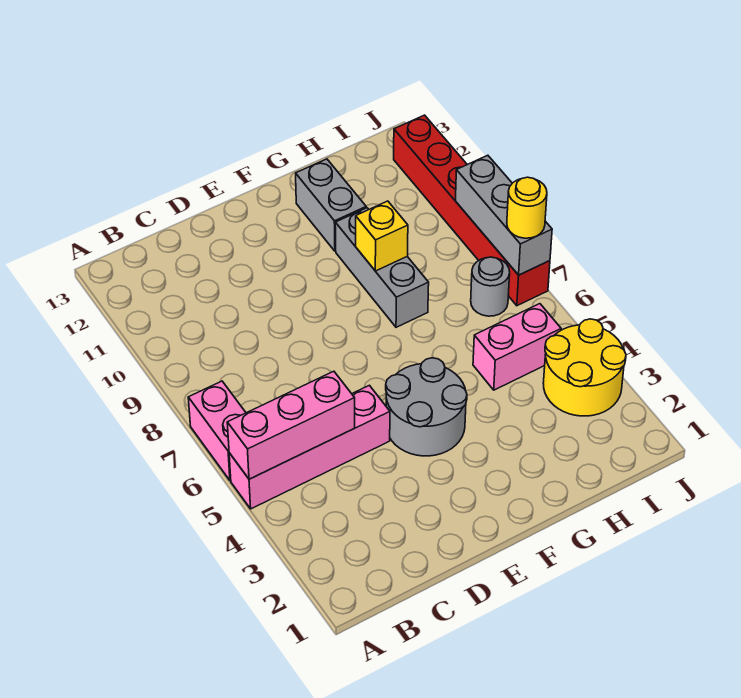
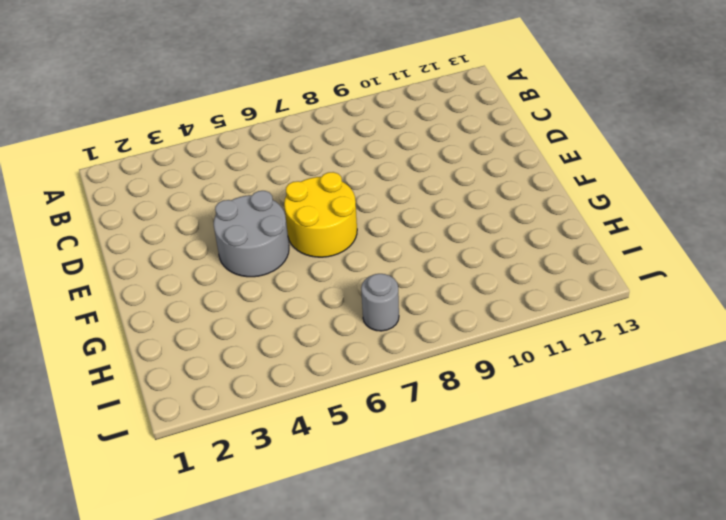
yellow 2x2 round brick [284,172,357,257] -> yellow 2x2 round brick moved to [543,319,626,416]
none -> pink 1x4 brick [229,385,390,509]
none -> pink 1x2 brick [188,381,246,481]
none -> grey 1x3 brick [335,208,429,327]

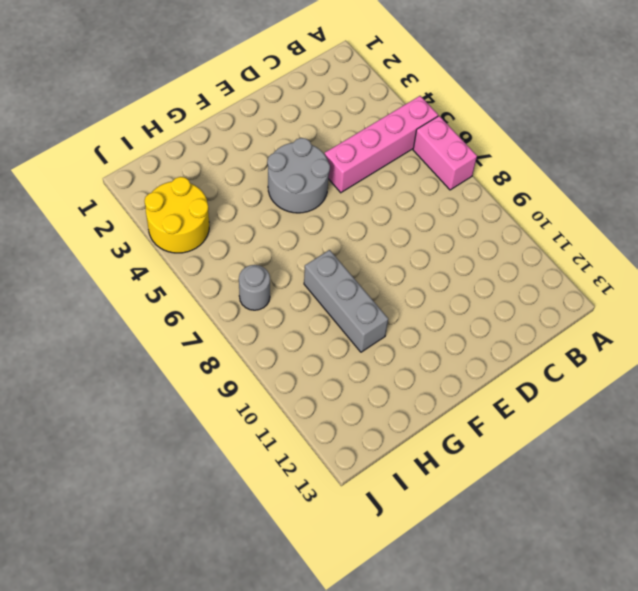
none -> grey 1x2 brick [296,159,366,251]
none -> pink 1x2 brick [473,304,561,390]
none -> red 1x6 brick [394,115,550,306]

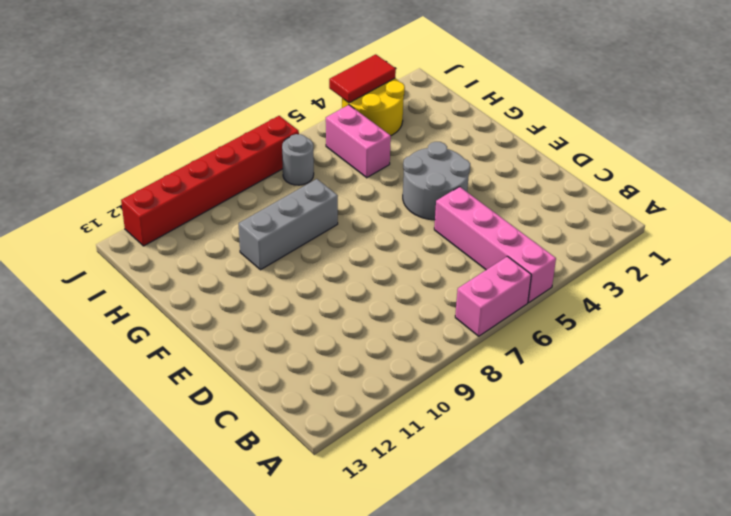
red 1x2 tile [329,54,396,103] -> none
none -> grey 1x2 brick [296,159,366,251]
none -> pink 1x3 brick [227,371,355,479]
none -> yellow 1x1 brick [356,201,408,271]

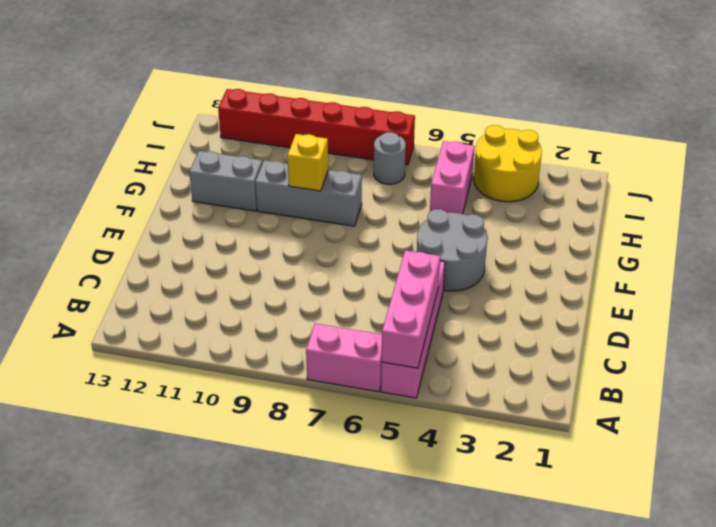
none -> grey 1x3 brick [455,155,552,275]
none -> yellow 1x1 round brick [507,177,547,238]

